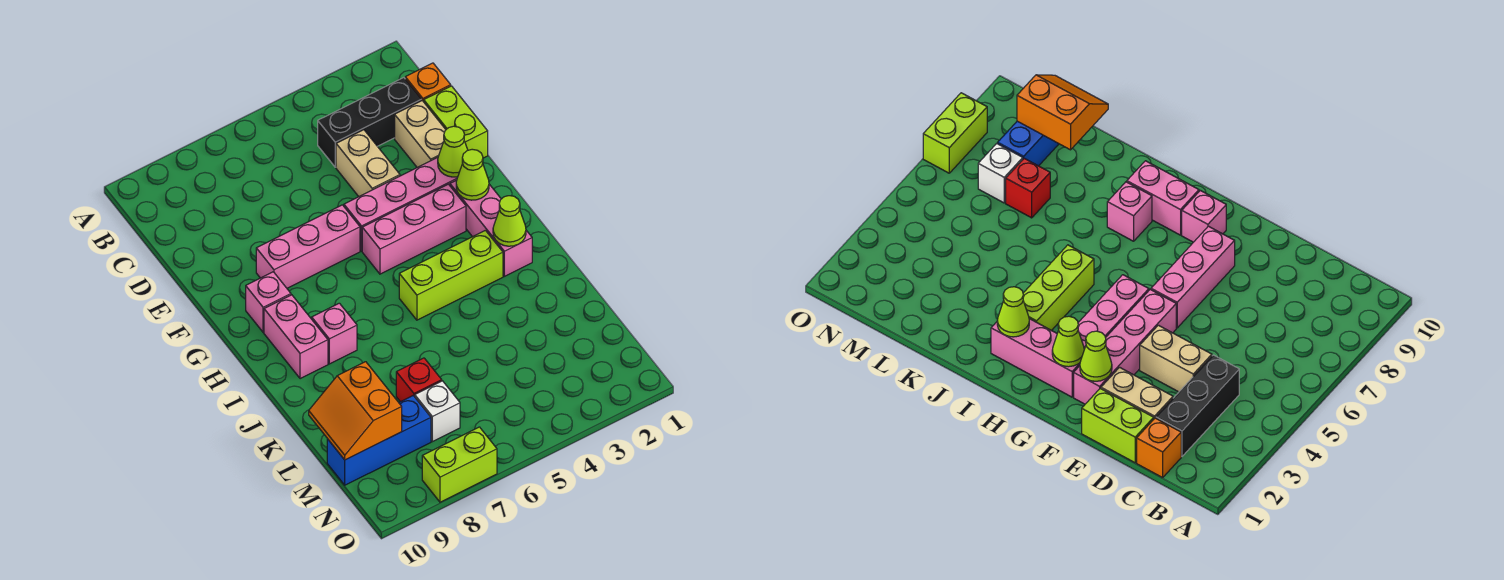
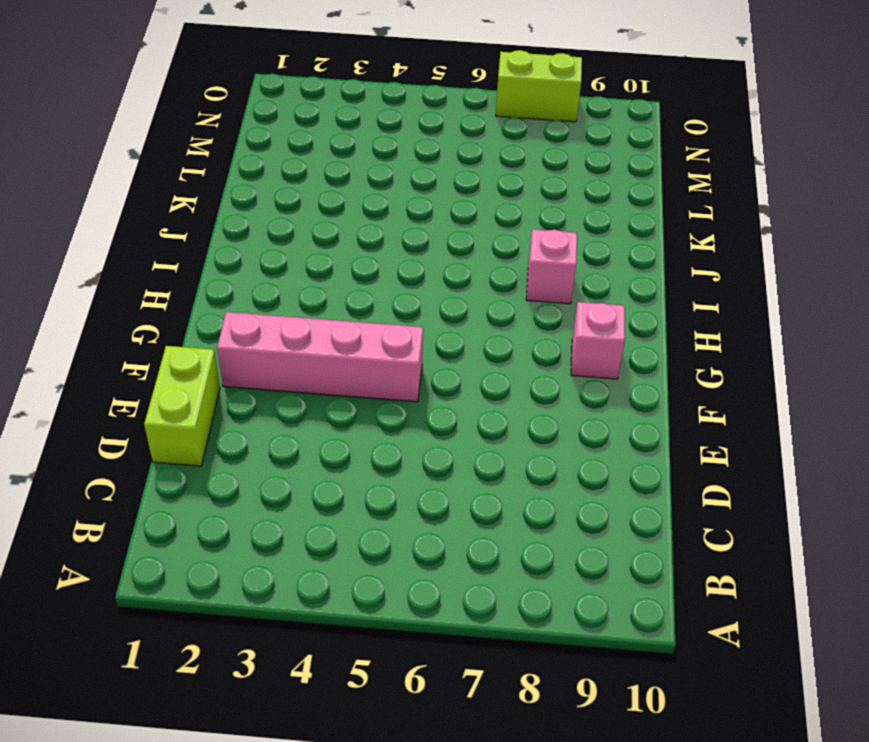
none -> orange 1x1 brick [405,63,451,102]
none -> black 1x3 brick [318,78,421,167]
none -> tan 1x2 brick [395,101,446,167]

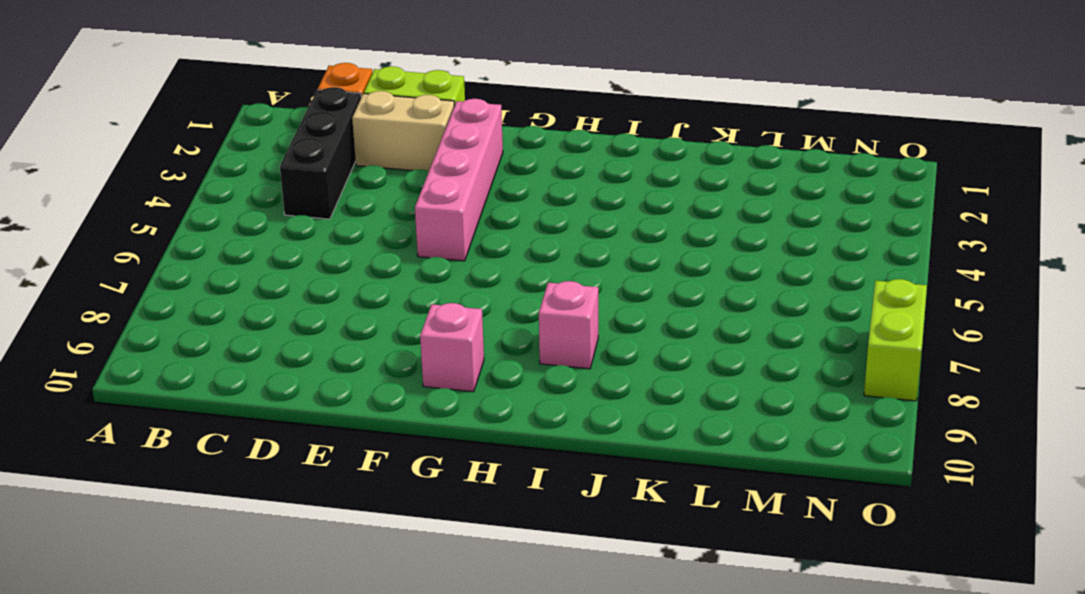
none -> tan 1x2 brick [336,130,400,197]
none -> pink 1x3 brick [256,205,360,288]
none -> pink 1x3 brick [450,180,532,276]

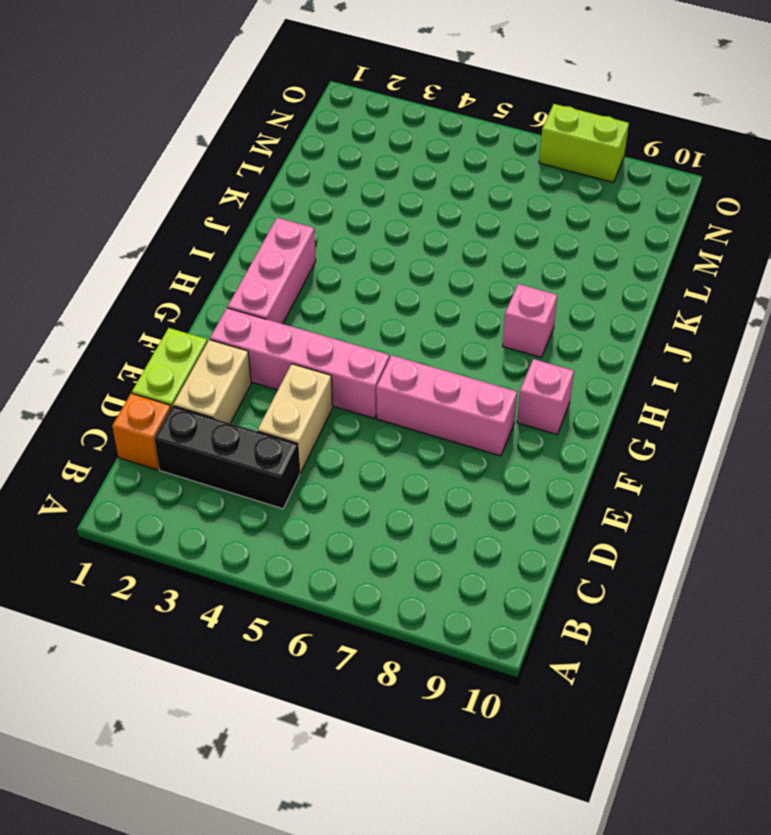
none -> pink 1x3 brick [362,184,466,274]
none -> pink 1x2 brick [264,295,328,379]
none -> lime 1x3 brick [399,230,503,320]

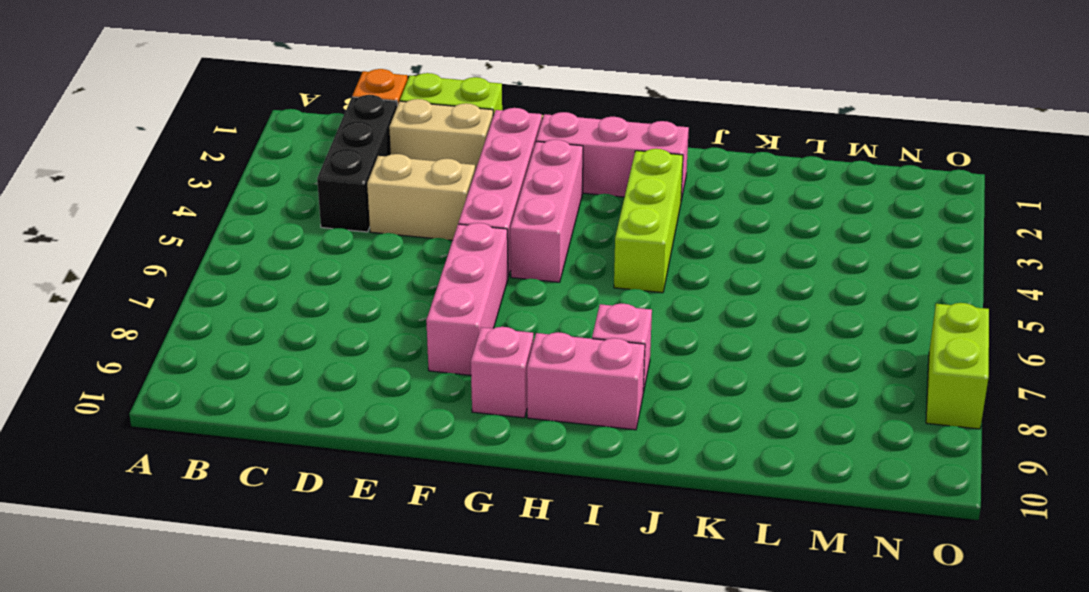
none -> red 1x1 brick [396,358,442,402]
none -> white 1x1 brick [415,381,460,442]
none -> blue 1x3 brick [327,396,431,485]

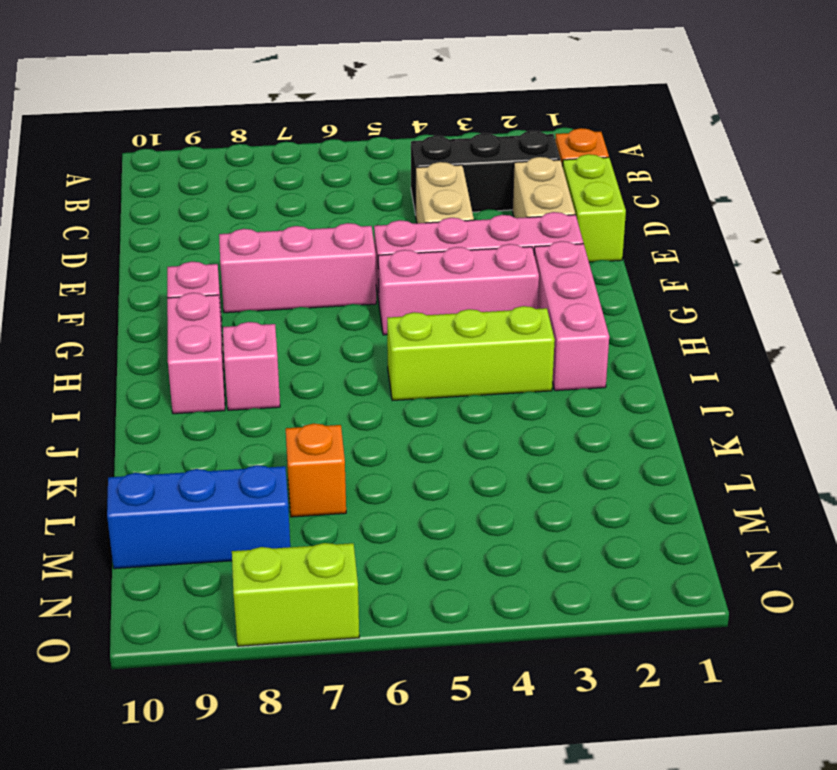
orange 1x1 brick [286,423,346,517] -> red 1x1 brick [396,358,442,402]
none -> white 1x1 brick [415,381,460,442]
none -> lime 1x1 cone [438,126,468,177]
none -> lime 1x1 cone [456,149,489,200]

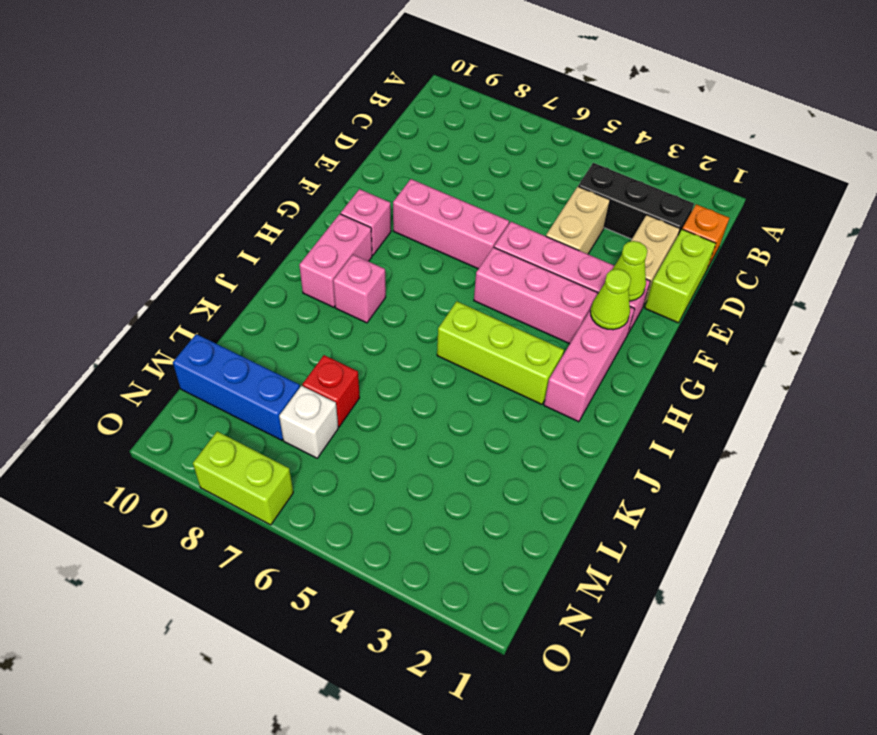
none -> lime 1x1 cone [493,196,526,246]
none -> orange 2x2 slope [309,362,402,460]

